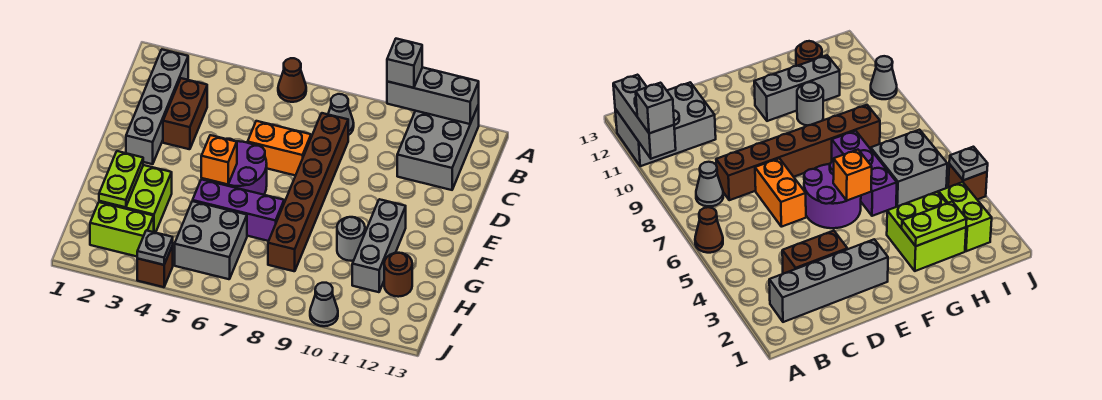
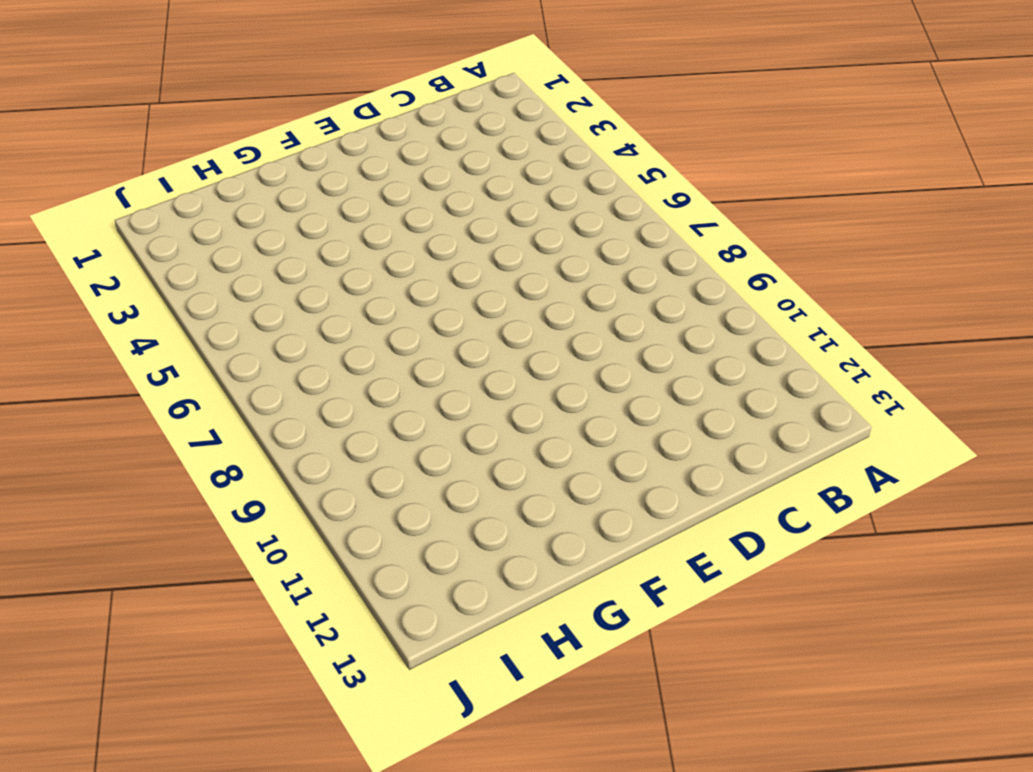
none -> brown 1x1 cone [278,58,306,102]
none -> grey 2x3 brick [397,105,479,190]
none -> grey 1x4 brick [126,50,188,164]

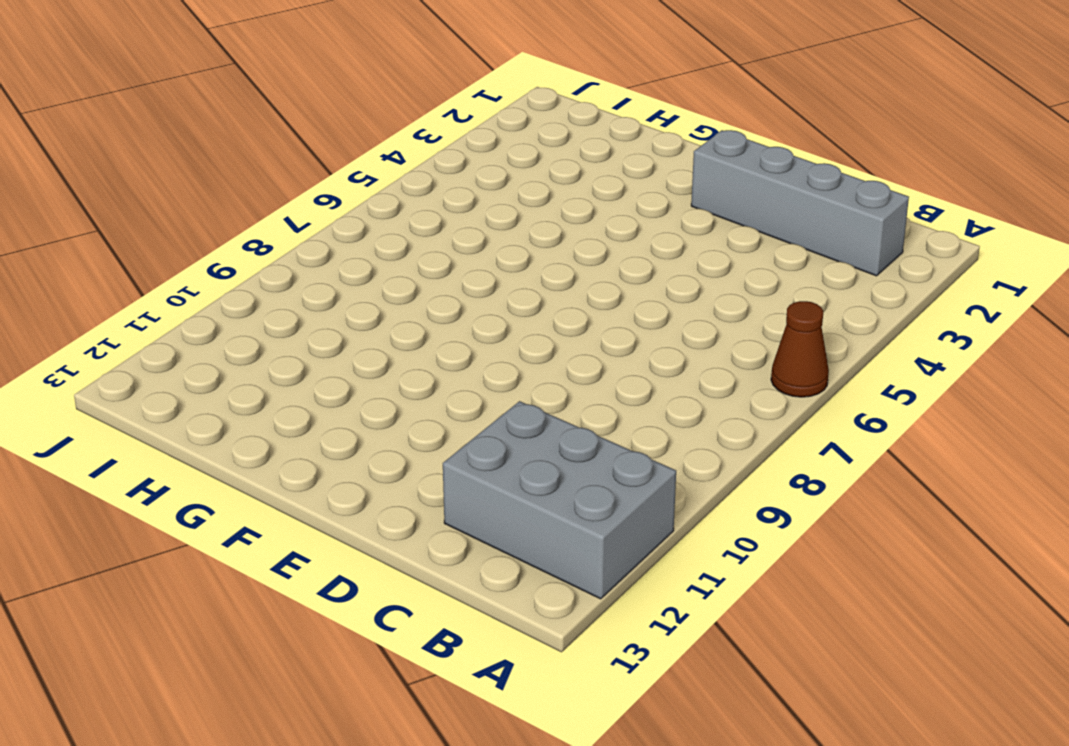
none -> grey 1x1 cone [328,94,354,135]
none -> brown 1x2 brick [163,78,207,149]
none -> brown 1x6 brick [268,113,348,271]

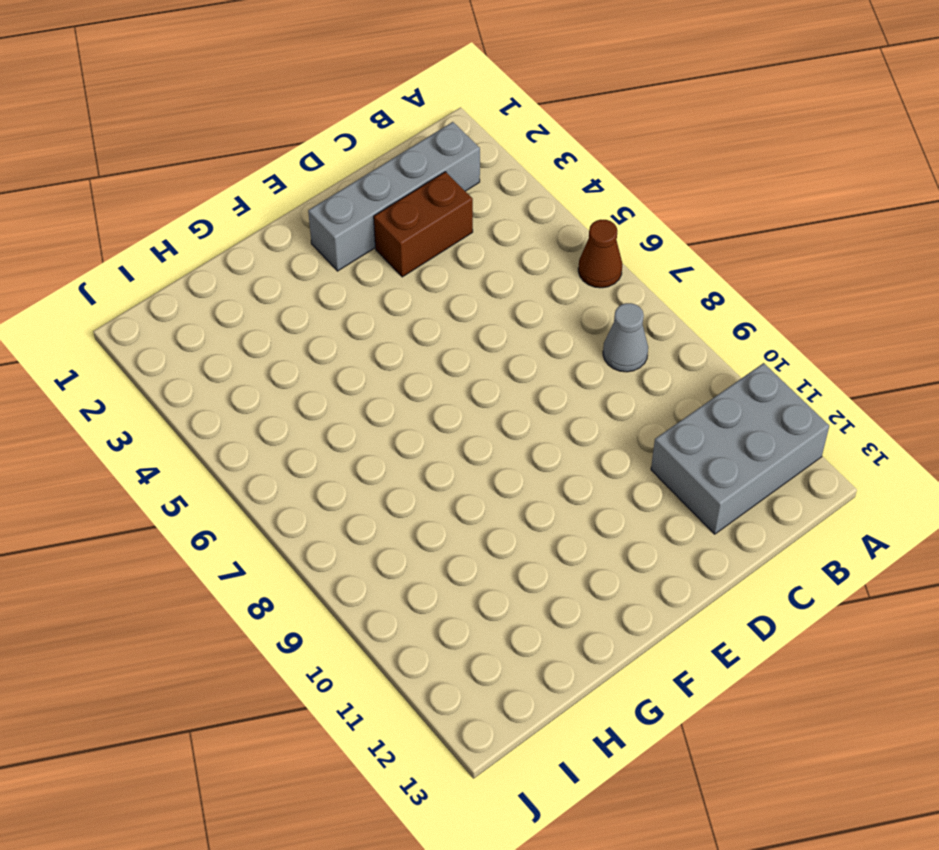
none -> brown 1x6 brick [268,113,348,271]
none -> orange 1x2 brick [248,121,311,176]
none -> purple 2x2 round brick [209,139,267,195]

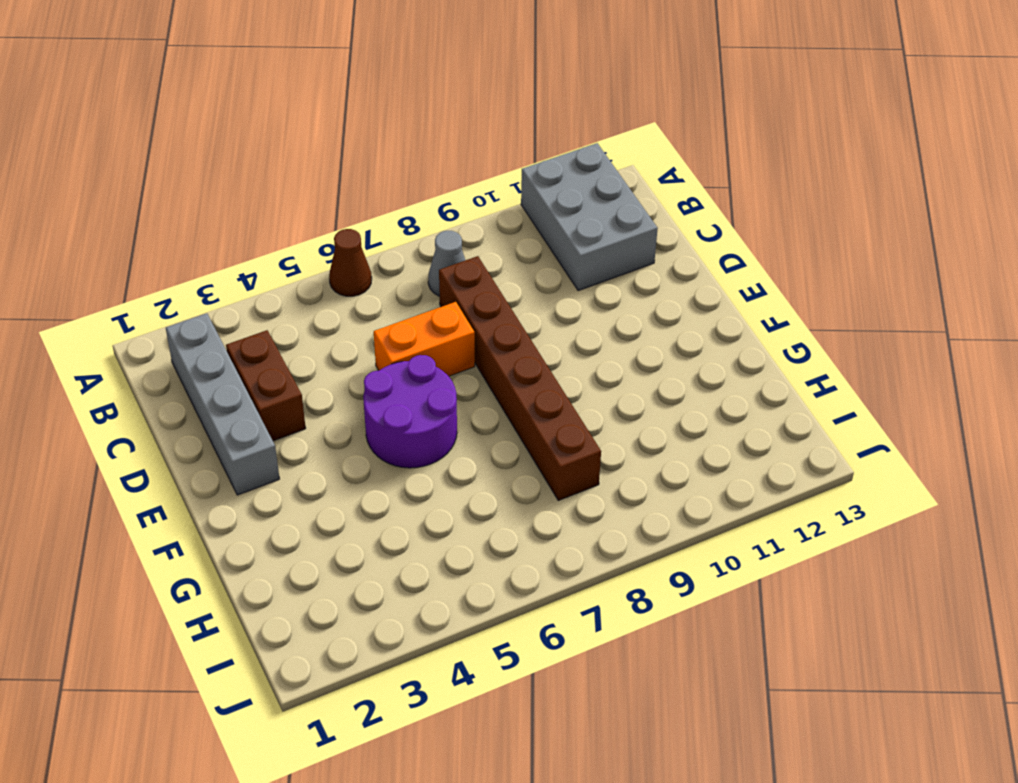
none -> grey 1x3 brick [352,199,406,292]
none -> lime 2x2 brick [99,165,172,233]
none -> purple 1x3 brick [193,179,284,241]

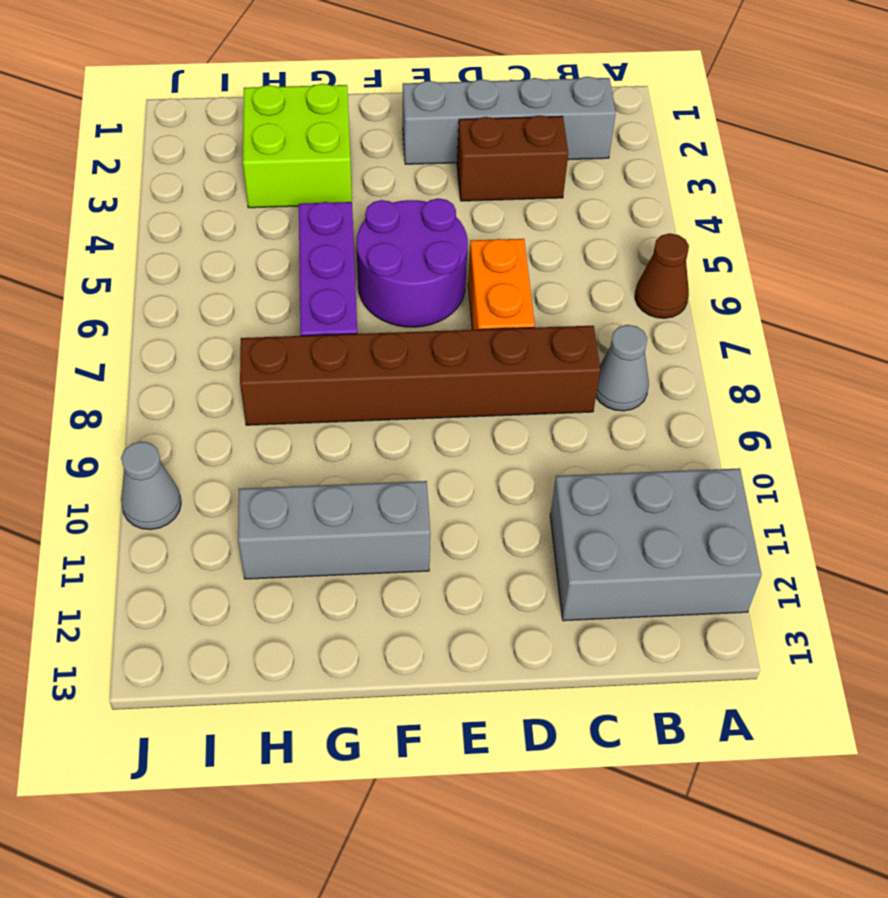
none -> grey 1x1 round brick [337,217,365,261]
none -> grey 2x2 brick [175,201,247,279]
none -> brown 1x1 round brick [384,253,412,297]

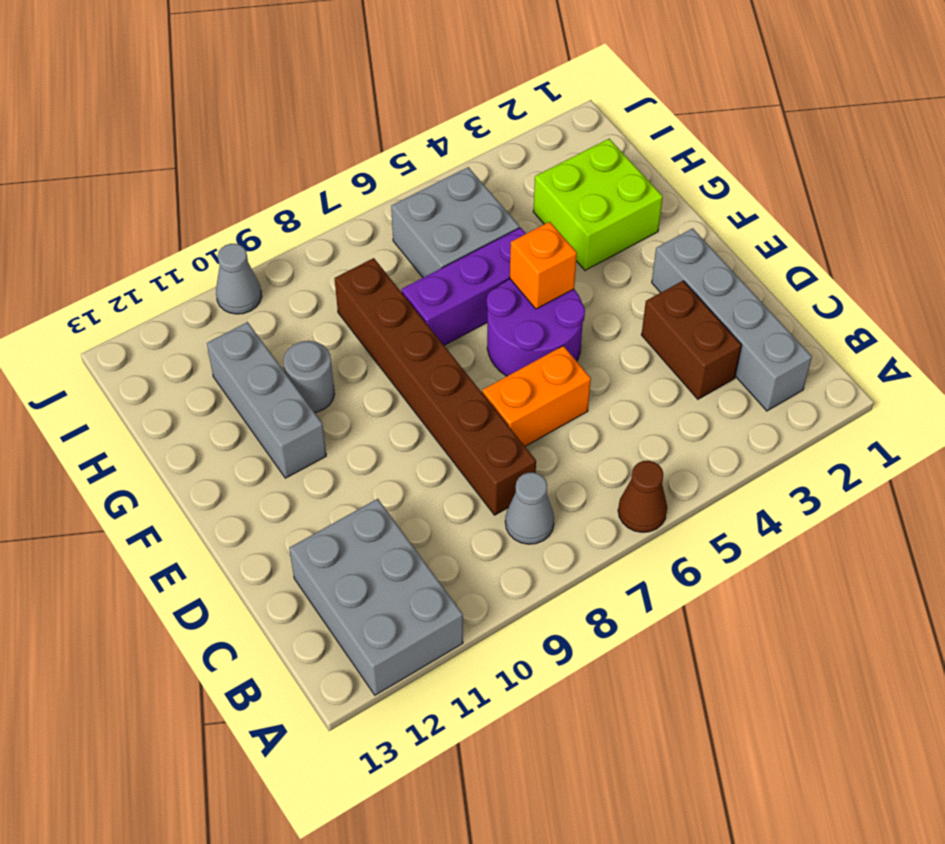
none -> brown 1x1 round brick [384,253,412,297]
none -> lime 1x2 brick [90,202,154,256]
none -> brown 1x1 brick [137,245,173,287]

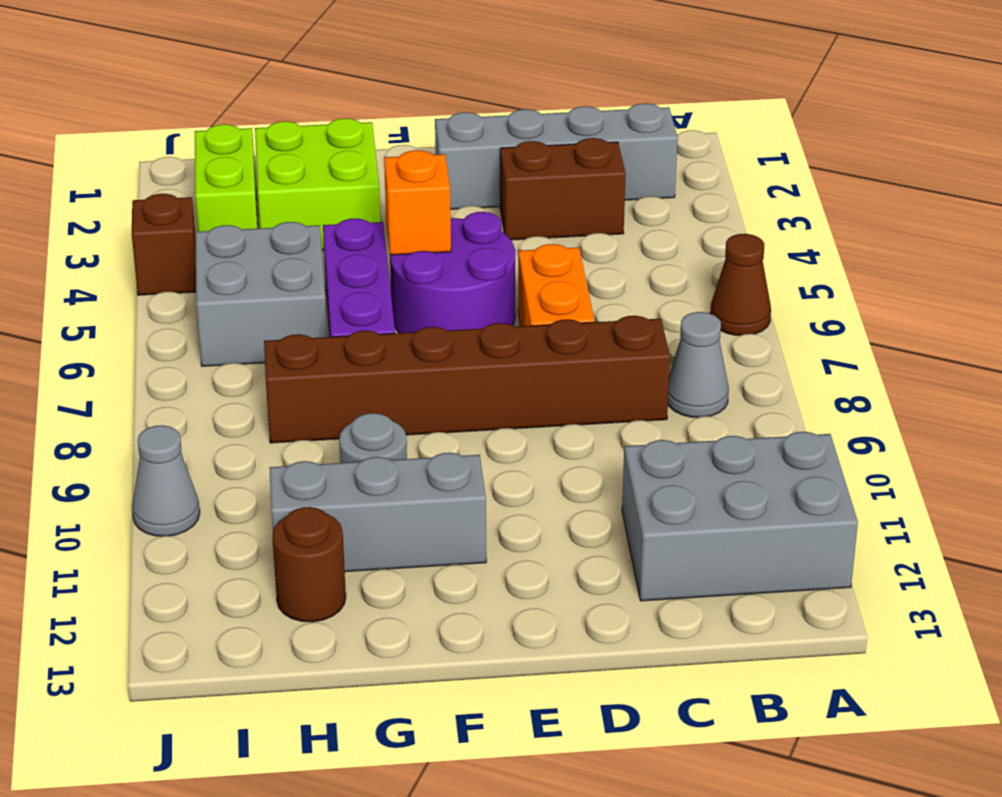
none -> grey 1x3 brick [387,67,479,124]
none -> lime 1x2 plate [99,151,143,207]
none -> grey 1x1 plate [137,230,173,265]

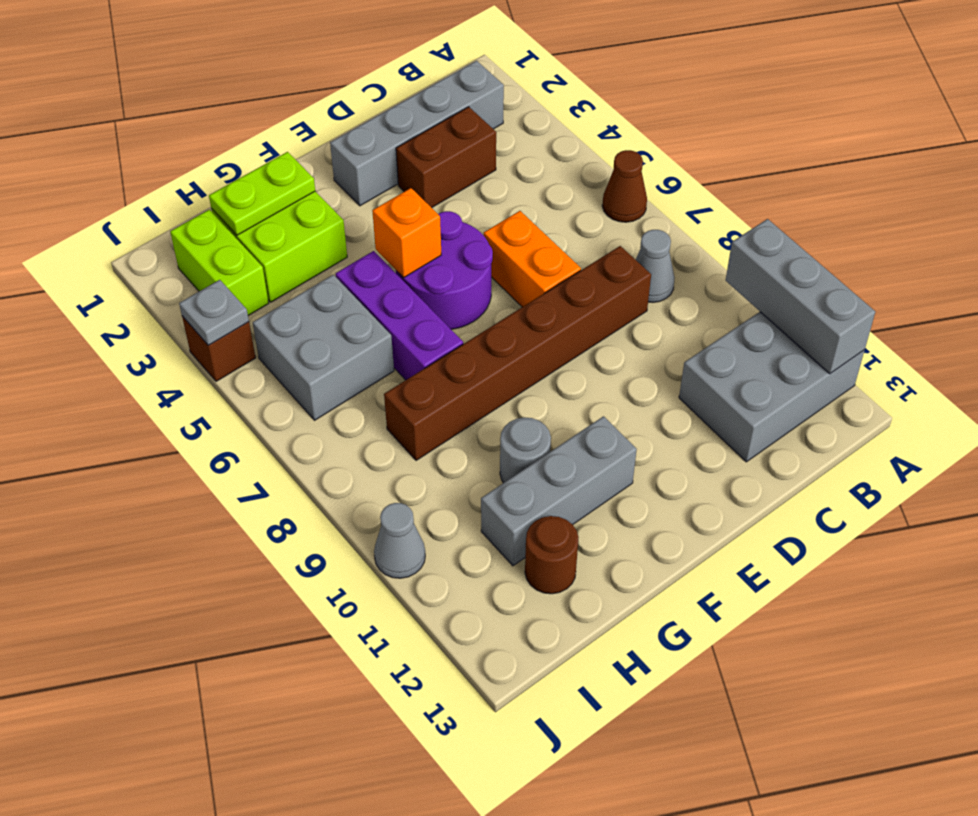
none -> grey 1x1 brick [387,39,422,88]

